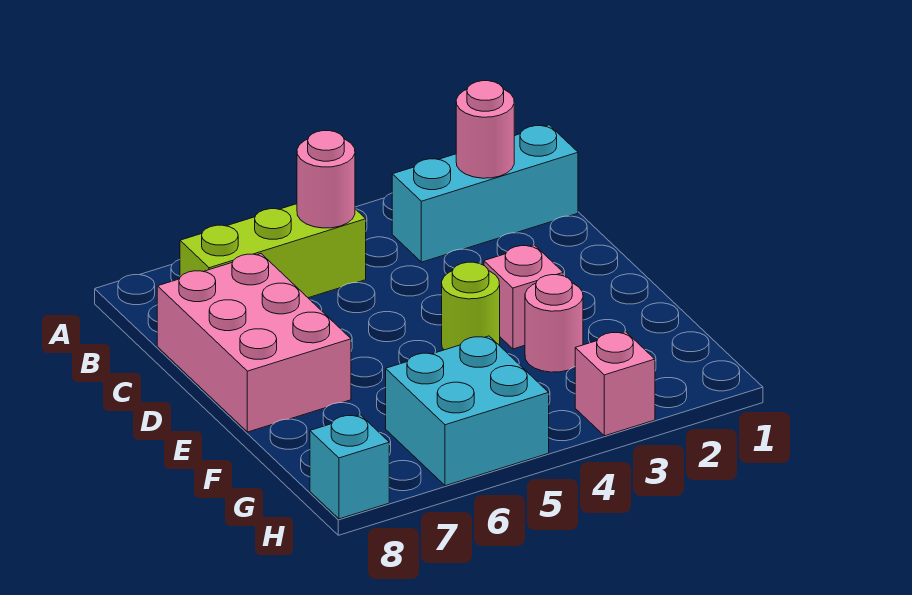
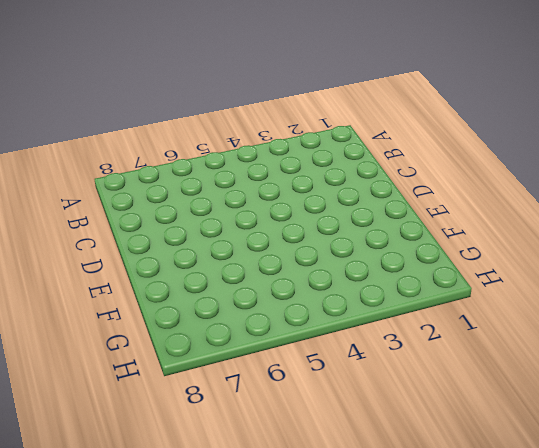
none -> cyan 1x3 brick [392,125,578,262]
none -> lime 1x3 brick [180,204,366,298]

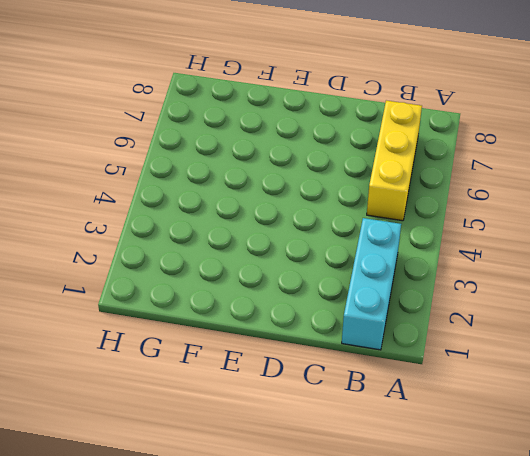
yellow 1x3 brick [367,100,422,221] -> lime 1x3 brick [180,204,366,298]
none -> pink 2x3 brick [157,254,351,432]
none -> pink 1x1 brick [484,245,563,349]

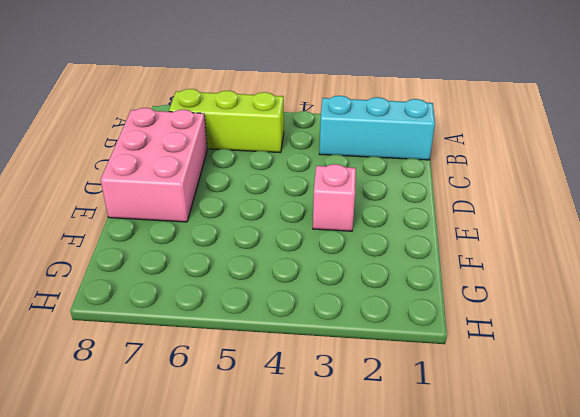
none -> lime 1x1 round brick [442,262,500,350]
none -> pink 1x1 round brick [525,275,583,372]

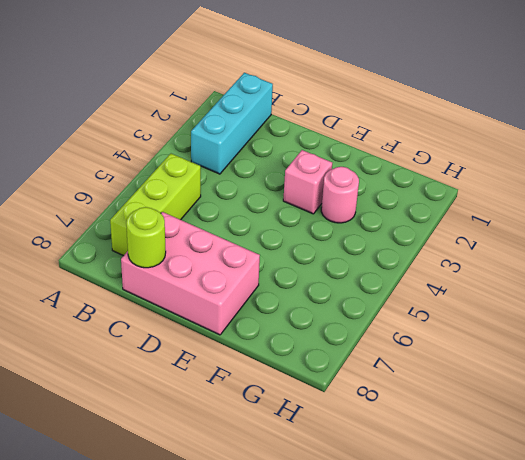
lime 1x1 round brick [126,207,166,268] -> lime 1x1 round brick moved to [442,262,500,350]
none -> cyan 2x2 brick [386,336,549,486]
none -> pink 1x1 brick [575,332,655,436]

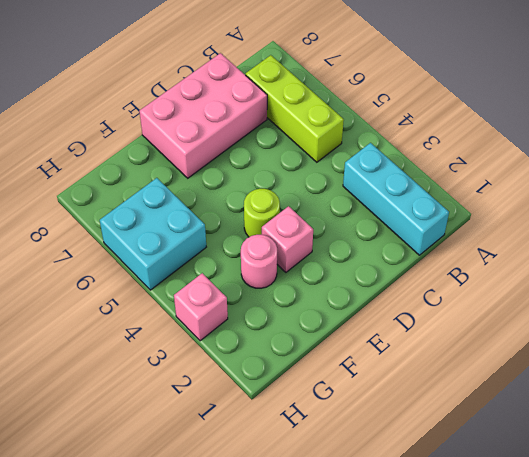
none -> cyan 1x1 brick [310,415,389,519]
none -> pink 1x1 round brick [456,81,514,178]

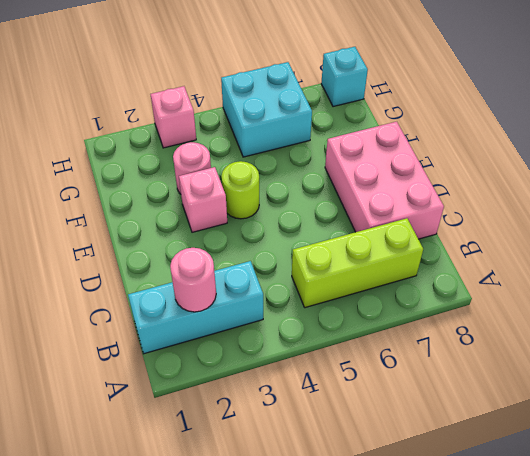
none -> pink 1x1 round brick [297,131,355,228]

